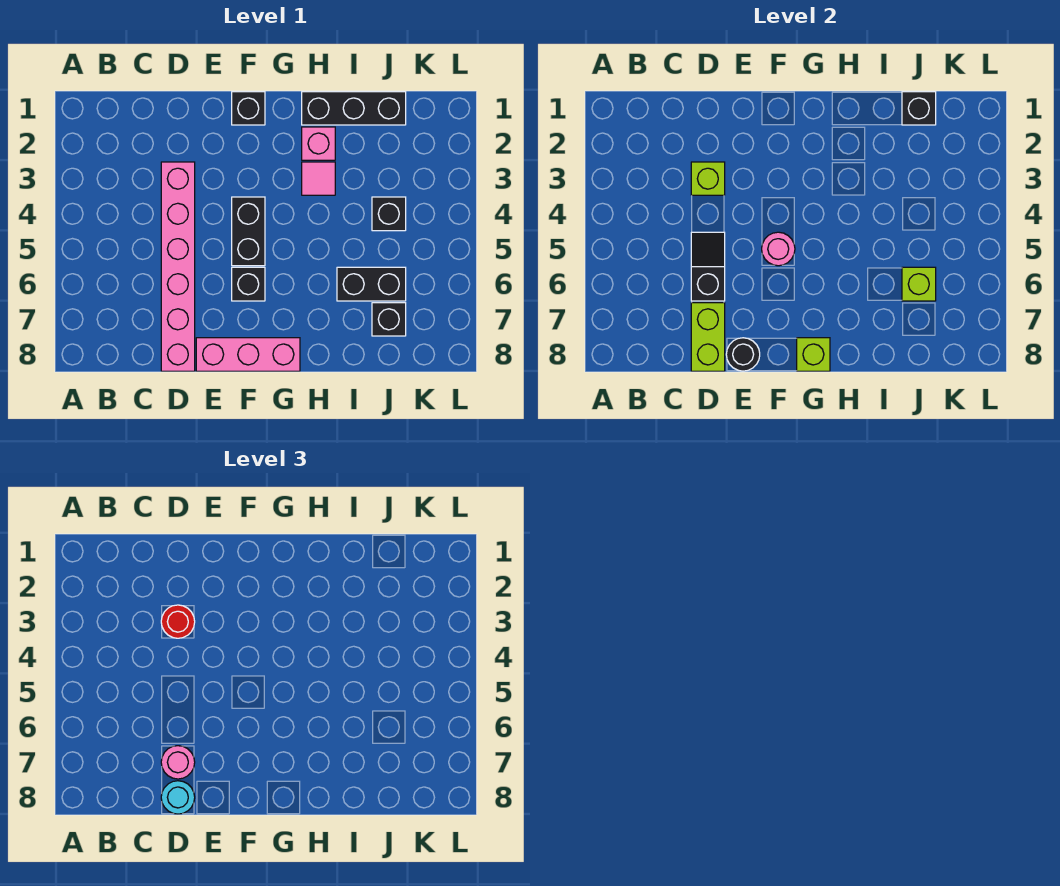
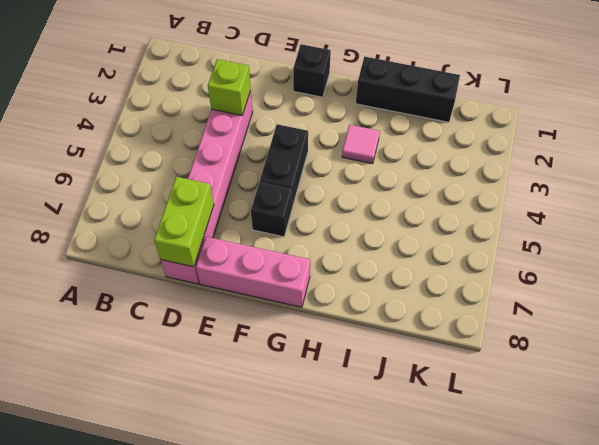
none -> pink 1x1 brick [302,127,335,160]
none -> black 1x2 brick [337,267,406,301]
none -> black 1x1 brick [372,197,406,231]

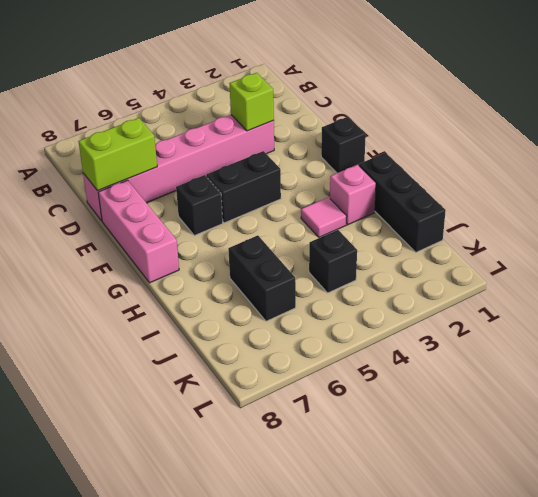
none -> black 1x1 brick [372,303,406,336]
none -> black 1x2 slope [691,232,725,301]
none -> black 1x1 round brick [726,338,760,371]

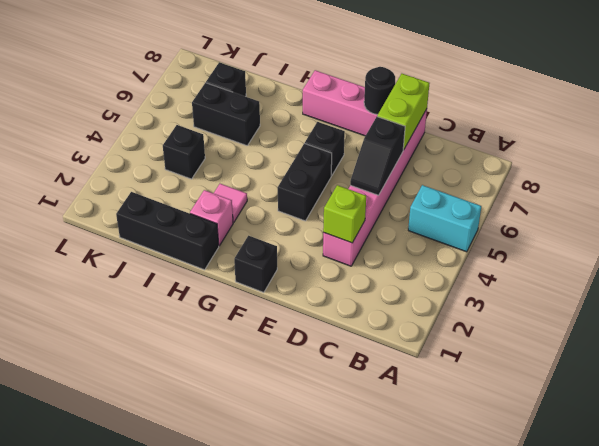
cyan 1x2 brick [408,185,481,252] -> none
none -> pink 1x1 round brick [762,232,795,266]
none -> lime 1x1 brick [797,338,830,371]
none -> black 1x1 brick [902,92,936,125]

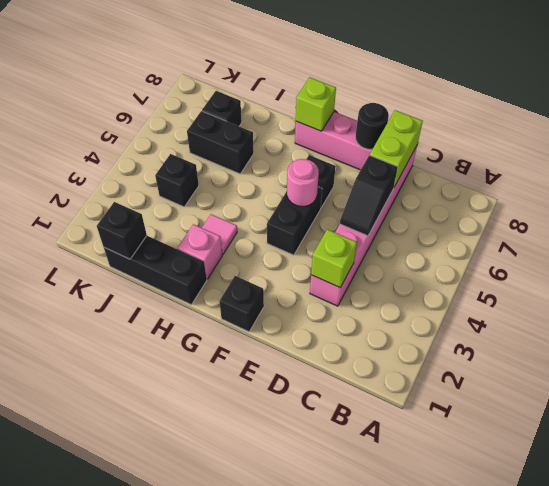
none -> lime 1x1 brick [902,267,936,301]
none -> red 1x1 round brick [161,605,195,638]
none -> pink 1x1 round brick [161,746,195,779]

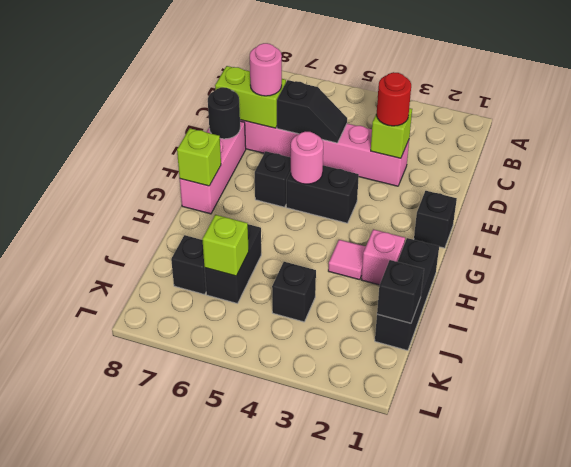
none -> cyan 1x1 round brick [161,781,195,814]

